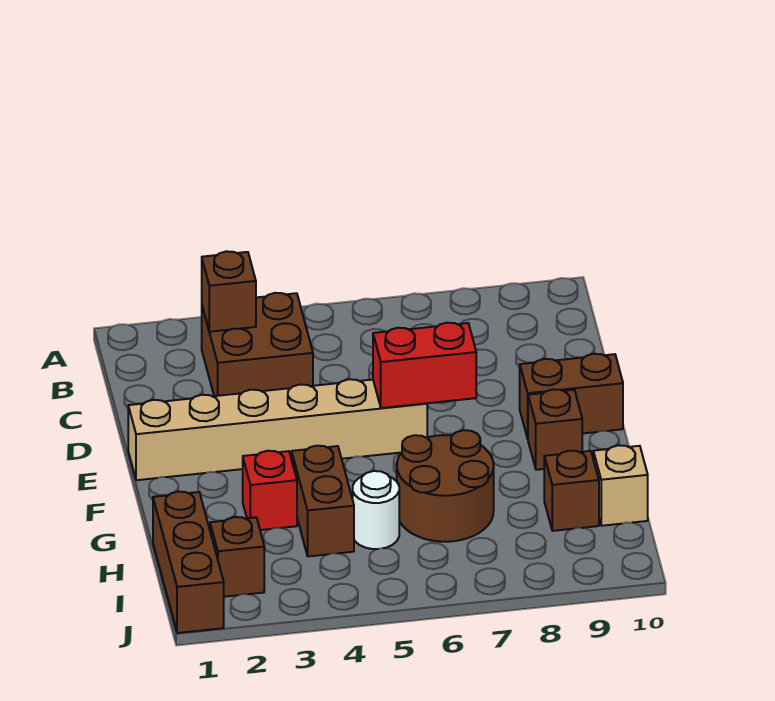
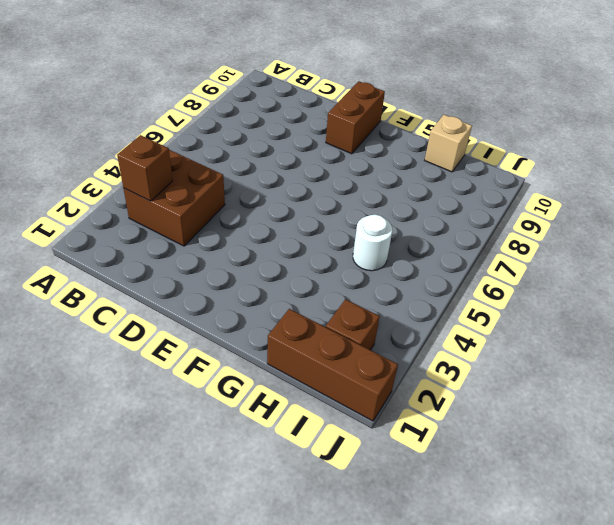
none -> tan 1x6 brick [128,379,427,480]
none -> brown 1x1 brick [528,389,582,470]
none -> red 1x1 brick [243,451,297,530]

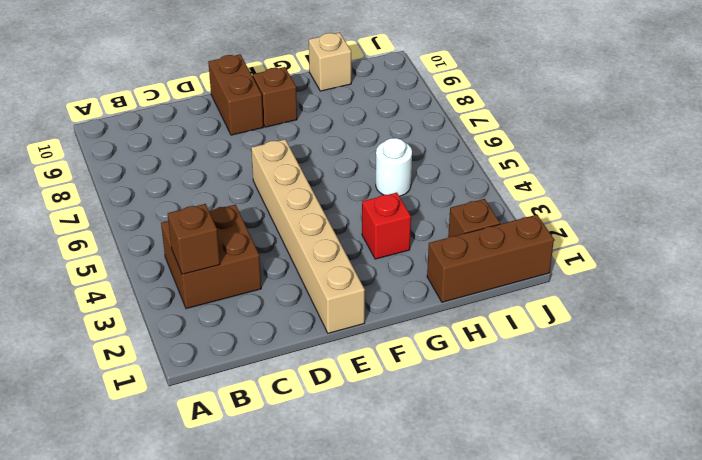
none -> brown 1x2 brick [292,446,354,556]
none -> brown 2x2 round brick [397,430,494,542]
none -> brown 1x1 brick [544,451,599,531]

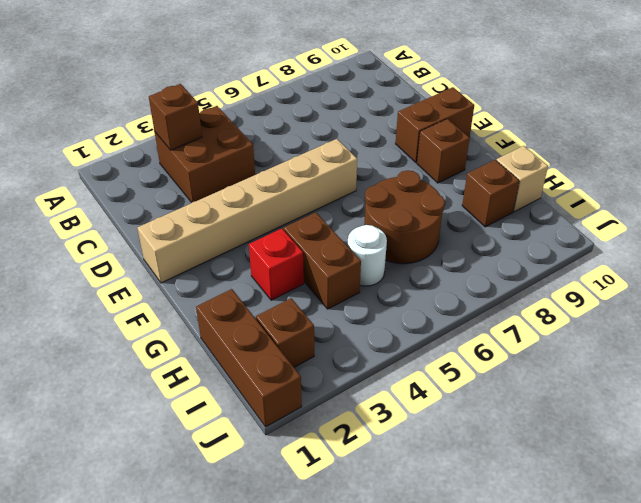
none -> red 1x2 brick [373,323,476,408]

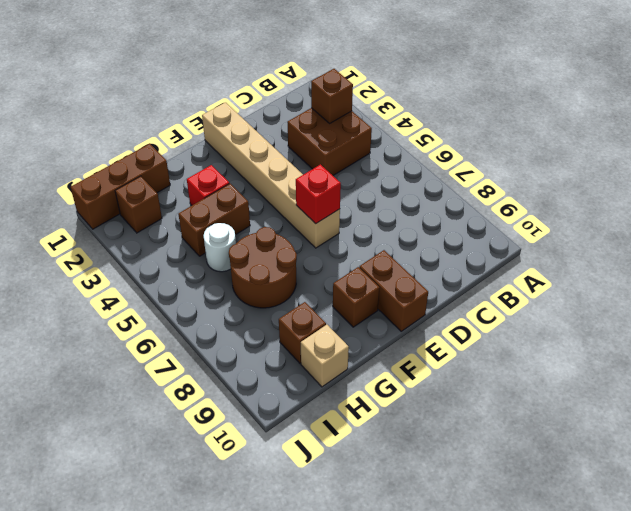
red 1x1 brick [296,165,341,224] -> red 1x2 brick [373,323,476,408]

